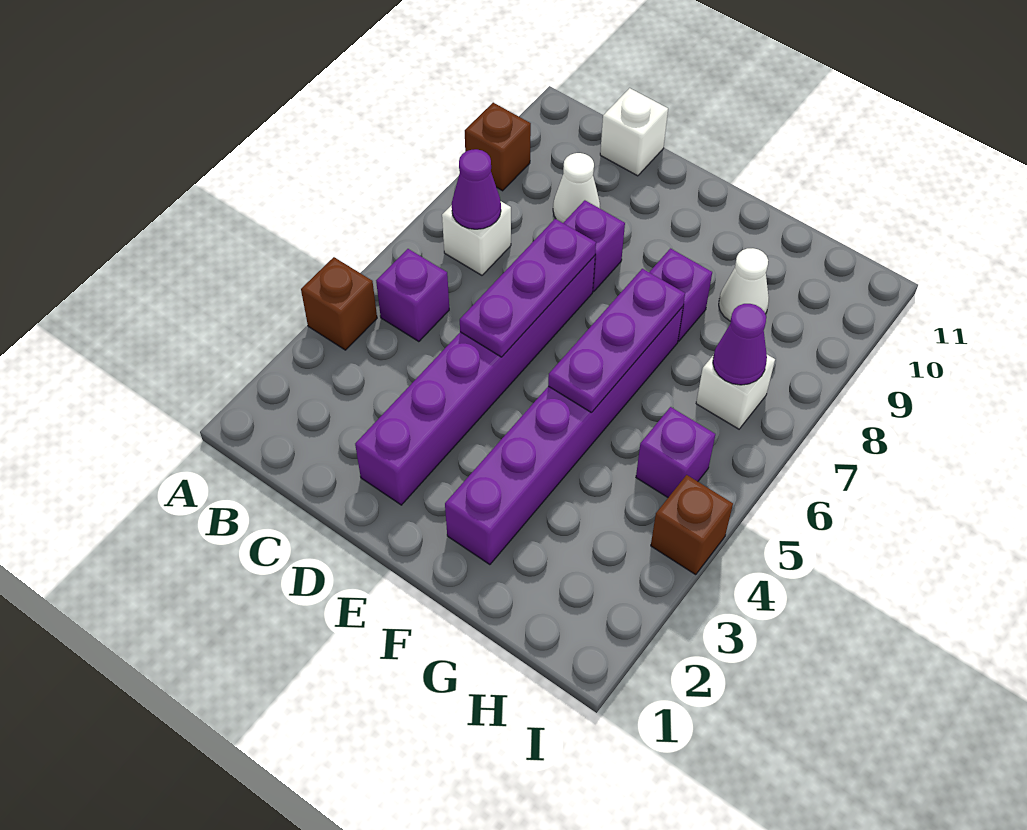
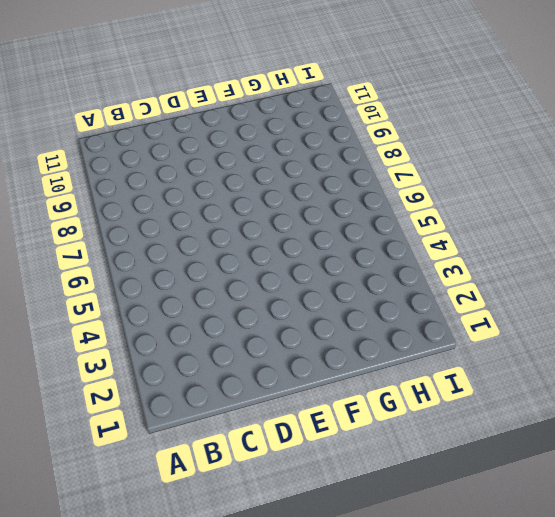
none -> brown 1x1 brick [301,257,377,350]
none -> brown 1x1 brick [465,103,531,191]
none -> purple 1x1 brick [376,249,449,342]

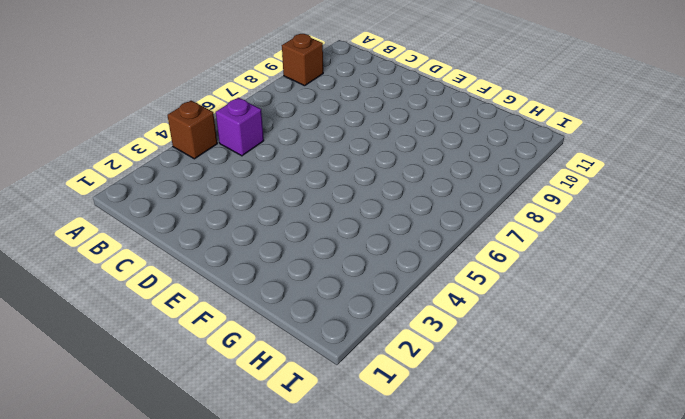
none -> white 1x1 brick [442,202,511,275]
none -> white 1x1 cone [553,153,600,223]
none -> white 1x1 brick [600,88,668,176]

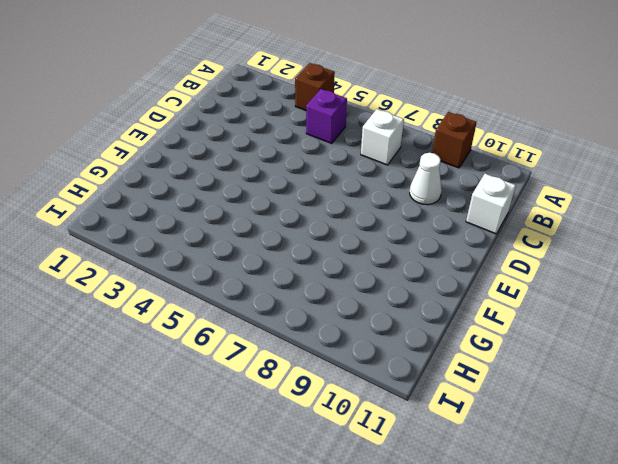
none -> purple 1x6 brick [355,256,595,505]
none -> purple 1x1 brick [564,200,625,292]
none -> purple 1x6 brick [445,307,683,565]

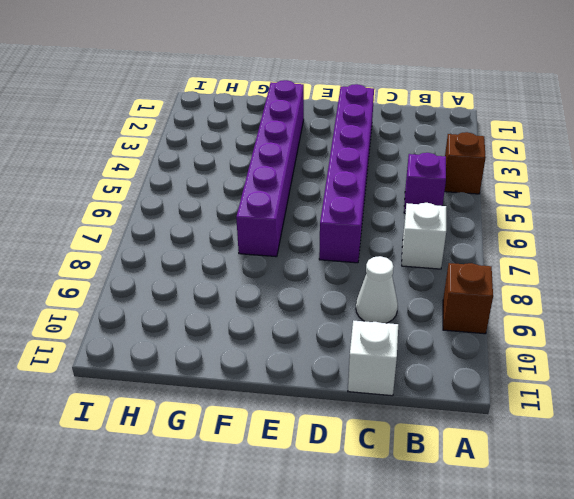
none -> purple 1x1 brick [564,200,625,292]
none -> purple 1x1 brick [649,249,712,341]
none -> white 1x1 cone [719,248,769,321]

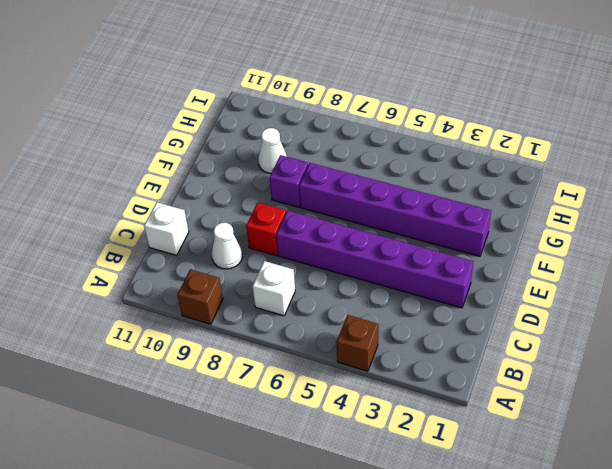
red 1x1 brick [246,203,286,256] -> purple 1x1 brick [564,200,625,292]
none -> purple 1x1 brick [376,249,449,342]
none -> purple 1x1 brick [636,407,715,497]
none -> white 1x1 brick [696,355,775,429]

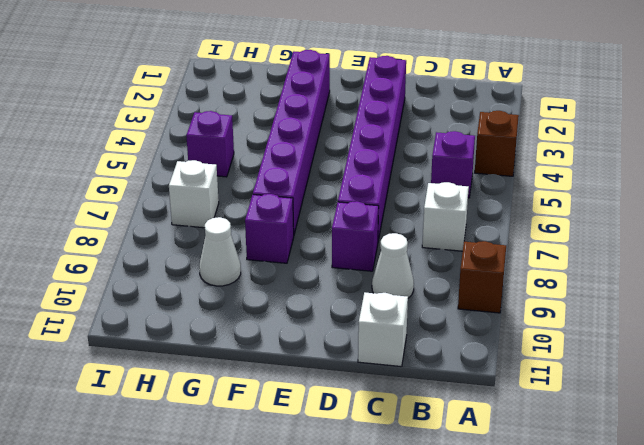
none -> brown 1x1 brick [651,475,733,575]
none -> purple 1x1 cone [452,149,501,229]
none -> purple 1x3 plate [460,219,596,357]

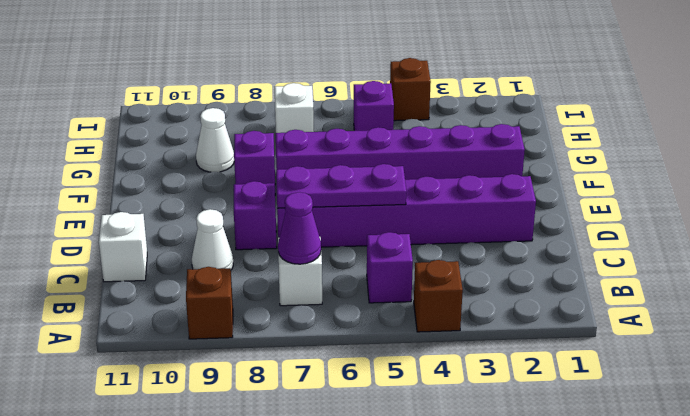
none -> purple 1x3 plate [548,269,685,413]
none -> purple 1x1 cone [713,304,767,385]

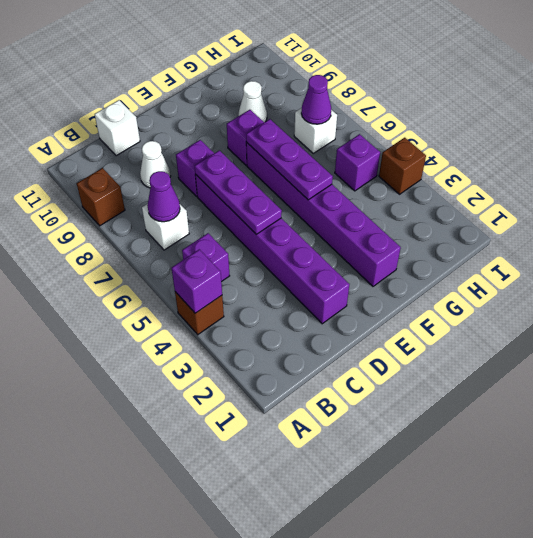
purple 1x1 brick [171,249,222,313] -> none

